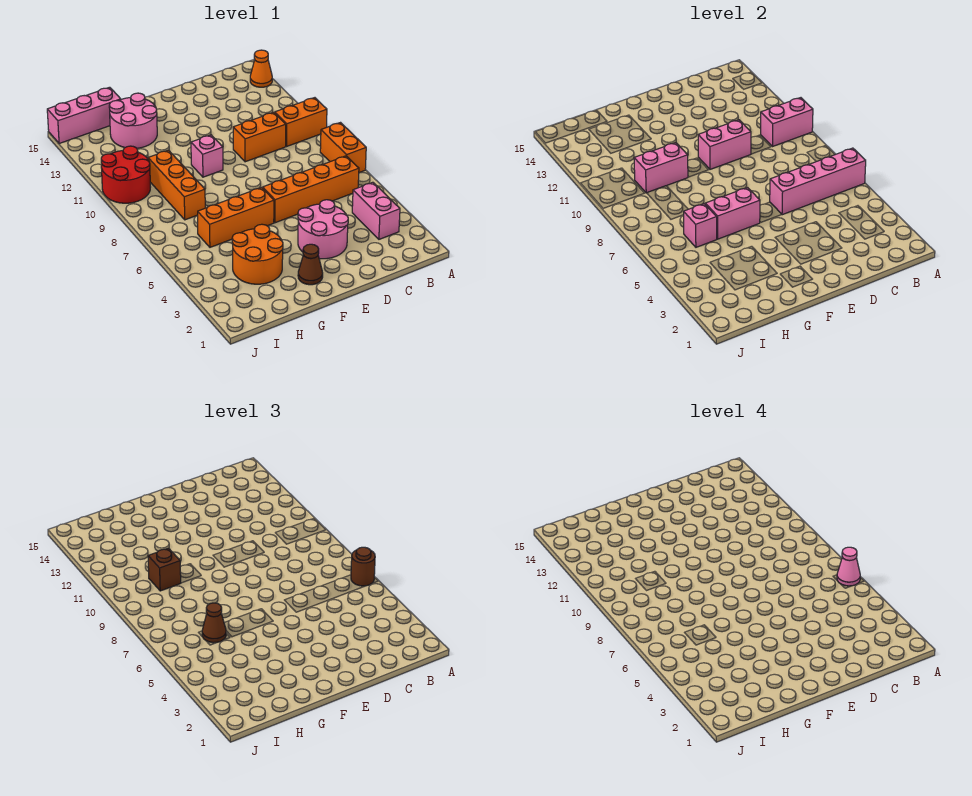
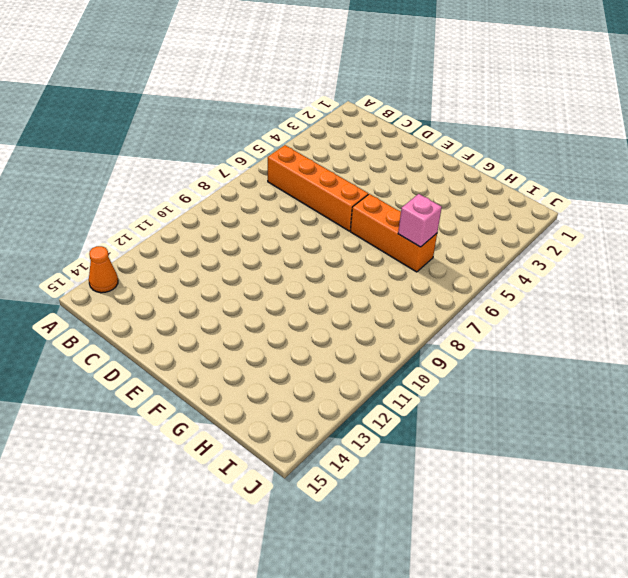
none -> orange 1x2 brick [320,123,366,173]
none -> orange 1x2 brick [275,98,327,146]
none -> pink 1x2 brick [352,182,400,239]

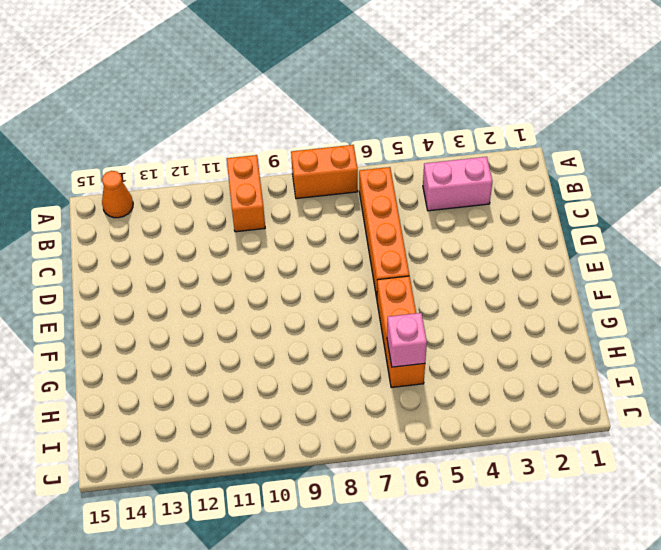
none -> orange 1x2 brick [233,112,286,162]
none -> pink 2x2 round brick [298,200,348,259]
none -> brown 1x1 cone [298,244,323,285]

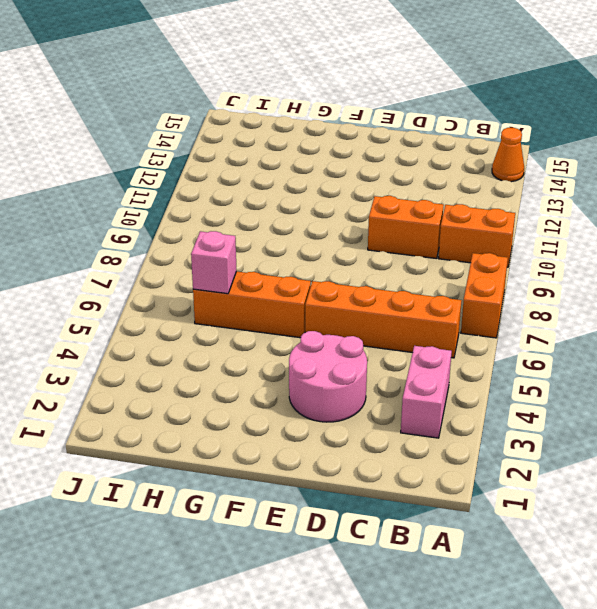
none -> brown 1x1 cone [298,244,323,285]
none -> pink 1x1 brick [191,135,223,177]
none -> orange 2x2 round brick [232,224,283,284]

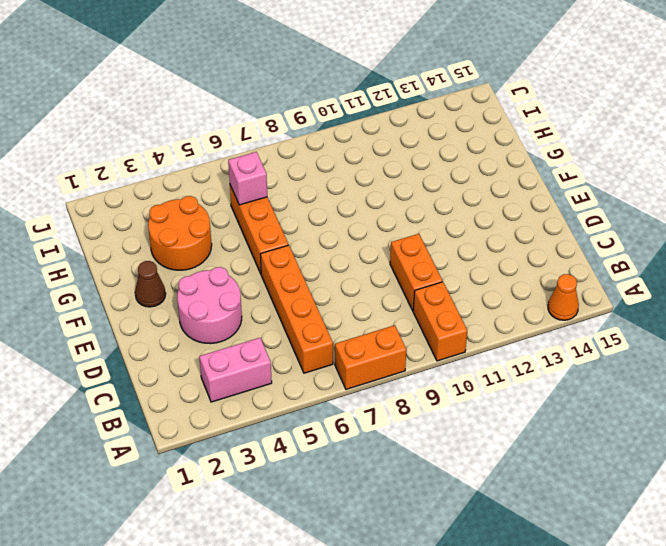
none -> pink 1x1 brick [191,135,223,177]
none -> pink 2x2 round brick [109,93,157,148]
none -> orange 1x3 brick [148,150,205,220]

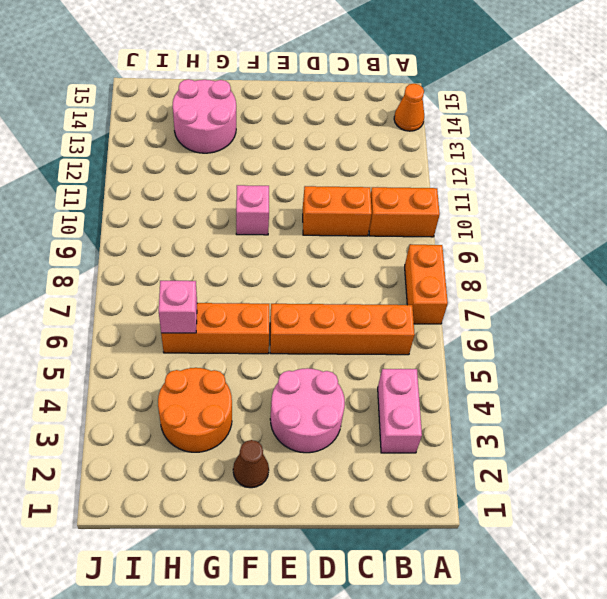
none -> orange 1x3 brick [148,150,205,220]
none -> pink 1x3 brick [47,87,121,144]
none -> red 2x2 round brick [101,146,150,203]

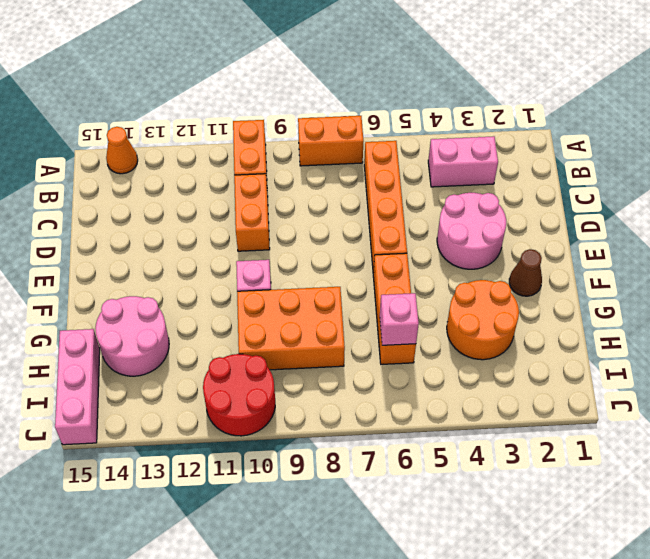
orange 2x3 brick [237,287,345,370] -> orange 1x3 brick [148,150,205,220]
none -> pink 1x4 brick [770,148,866,215]
none -> pink 1x2 brick [761,98,813,146]
none -> pink 1x2 brick [698,120,751,169]

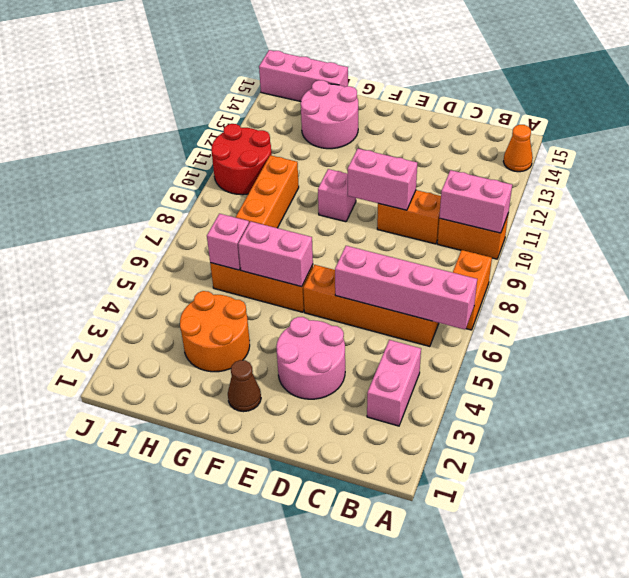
none -> pink 1x2 brick [634,143,688,193]
none -> brown 1x1 round brick [351,547,375,586]
none -> brown 1x1 cone [202,603,226,643]

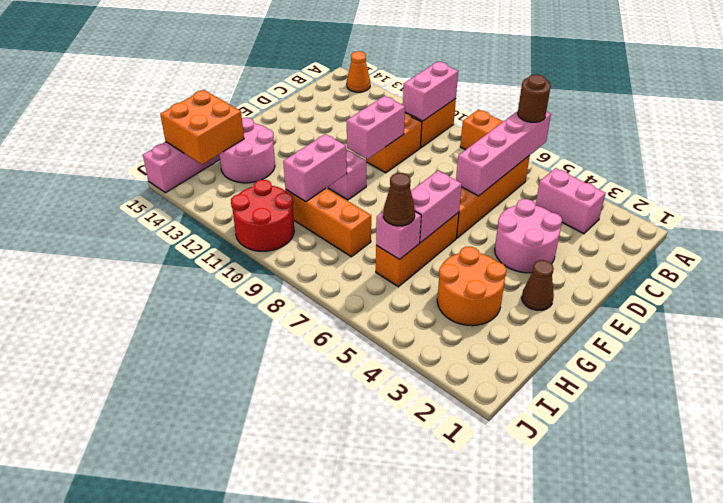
orange 2x2 brick [160,90,244,164] -> none
none -> brown 1x1 brick [148,548,181,591]
none -> pink 1x1 cone [837,547,860,586]

